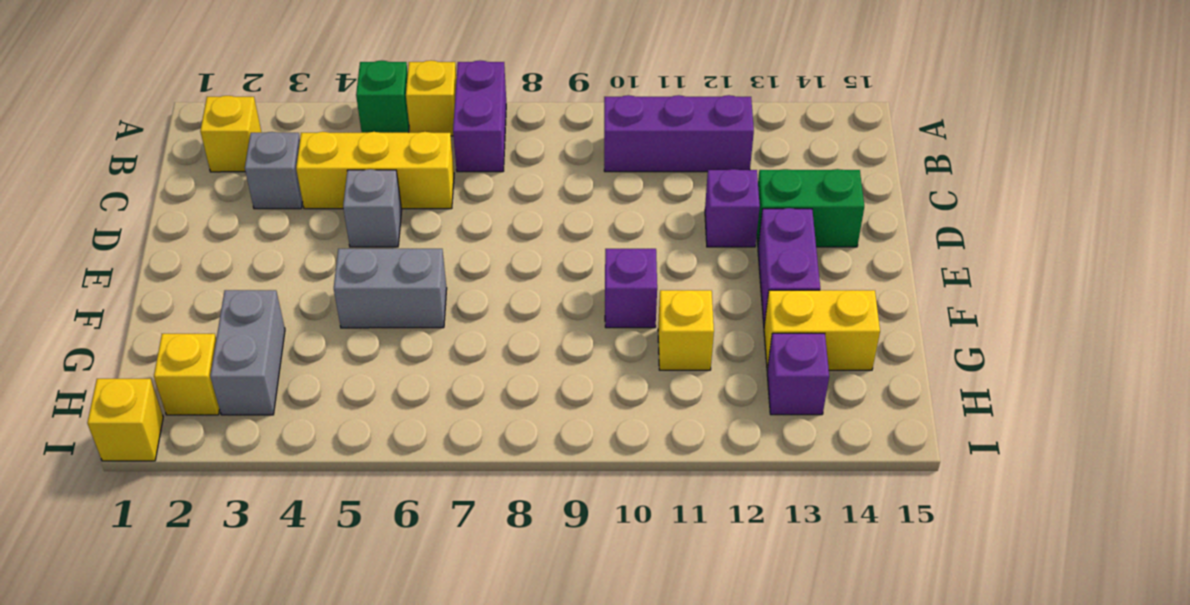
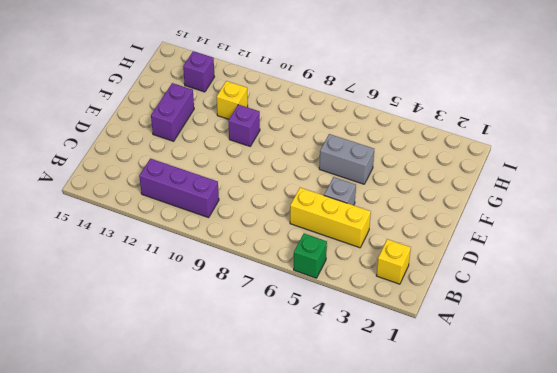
none -> yellow 1x1 brick [406,60,457,136]
none -> purple 1x2 brick [453,60,506,172]
none -> grey 1x1 brick [245,132,303,209]

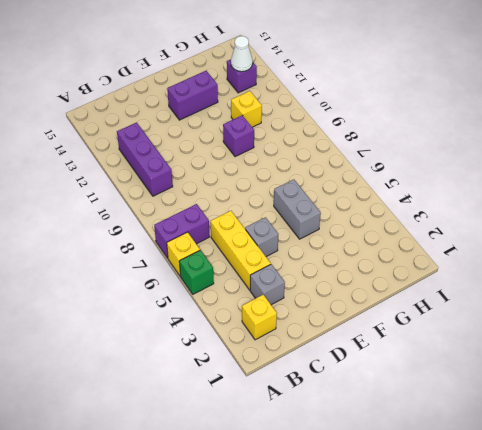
white 1x1 cone [231,36,253,72] -> none
none -> purple 1x1 brick [705,169,760,247]
none -> green 1x2 brick [757,169,864,247]
none -> grey 1x2 brick [210,290,285,415]

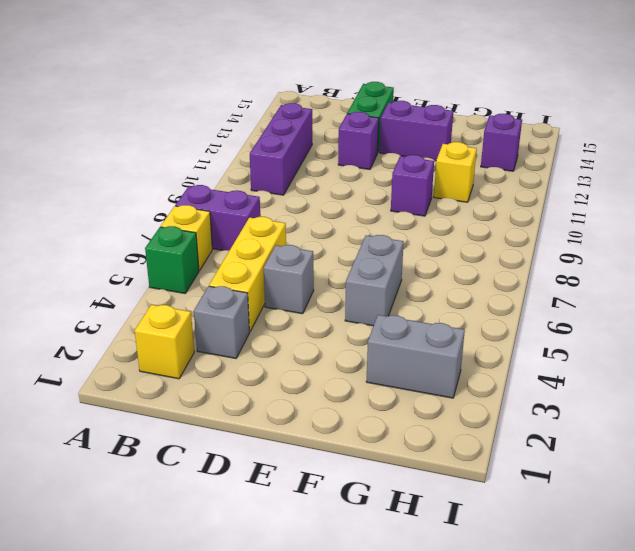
none -> yellow 1x2 brick [764,290,880,370]
none -> yellow 1x1 brick [154,334,220,415]
none -> yellow 1x1 brick [87,379,163,461]

